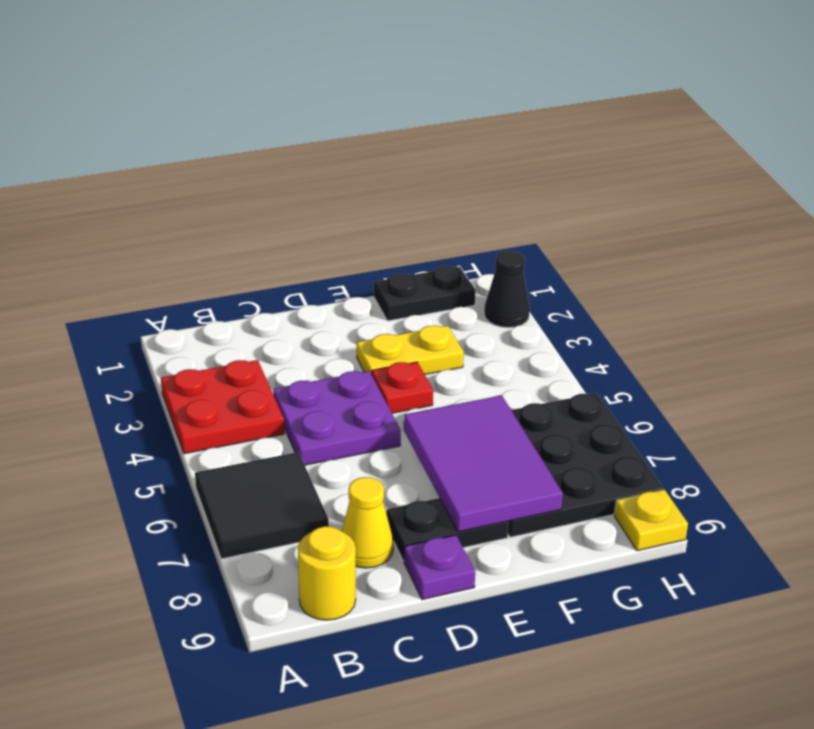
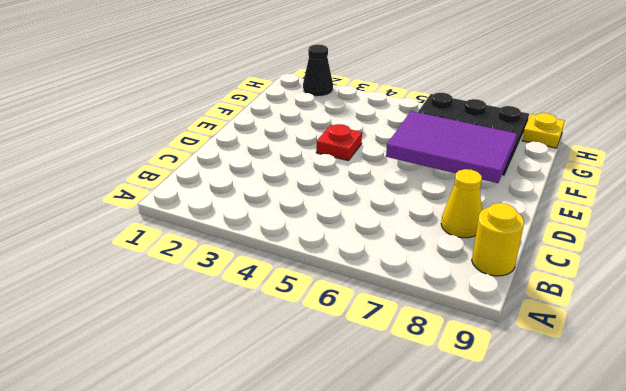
none -> red 2x2 plate [161,360,284,454]
none -> black 2x2 tile [195,452,329,559]
none -> purple 2x2 plate [273,371,401,465]

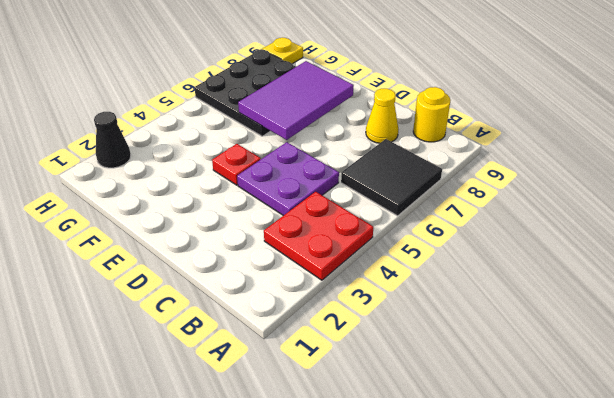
none -> black 1x2 plate [386,498,509,561]
none -> purple 1x1 plate [404,535,475,600]
none -> yellow 1x2 plate [357,326,464,375]

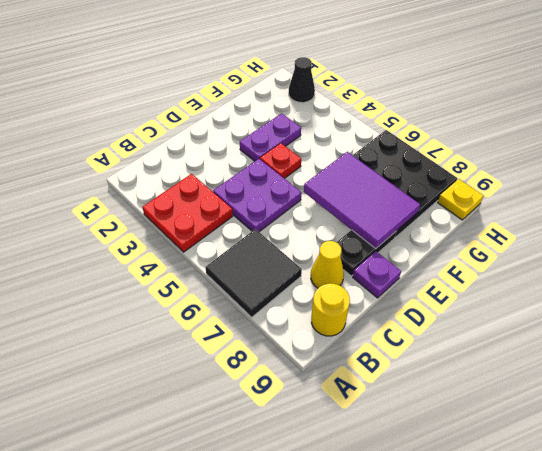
purple 1x2 plate [240,113,301,161] -> yellow 1x2 plate [357,326,464,375]
none -> black 1x2 plate [374,266,476,321]

